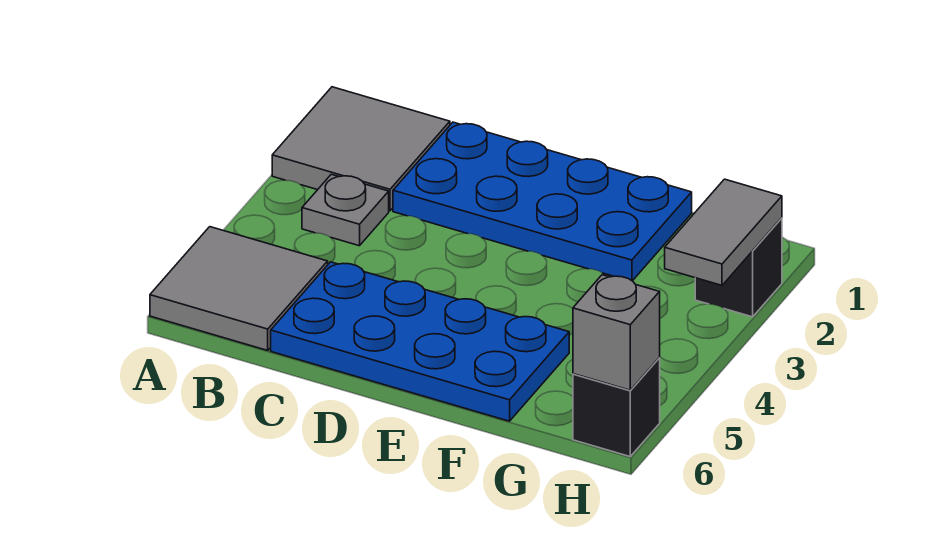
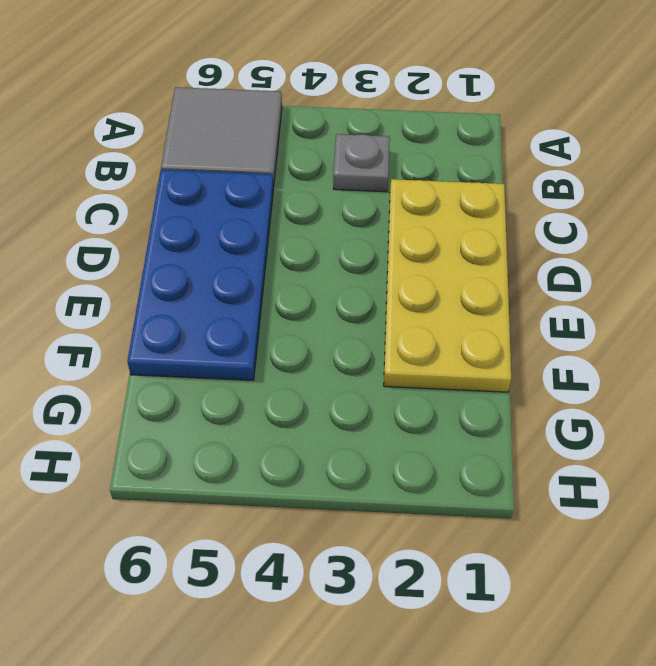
yellow 2x4 plate [384,179,511,392] -> blue 2x4 plate [393,122,692,281]
none -> grey 2x2 tile [272,87,450,211]
none -> black 1x1 brick [695,218,782,317]

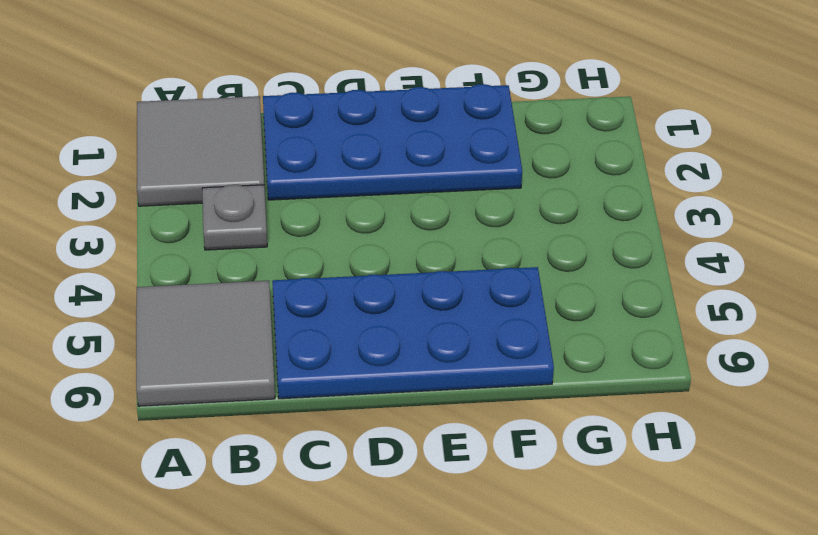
none -> black 1x1 brick [695,218,782,317]
none -> black 1x1 brick [573,358,660,456]

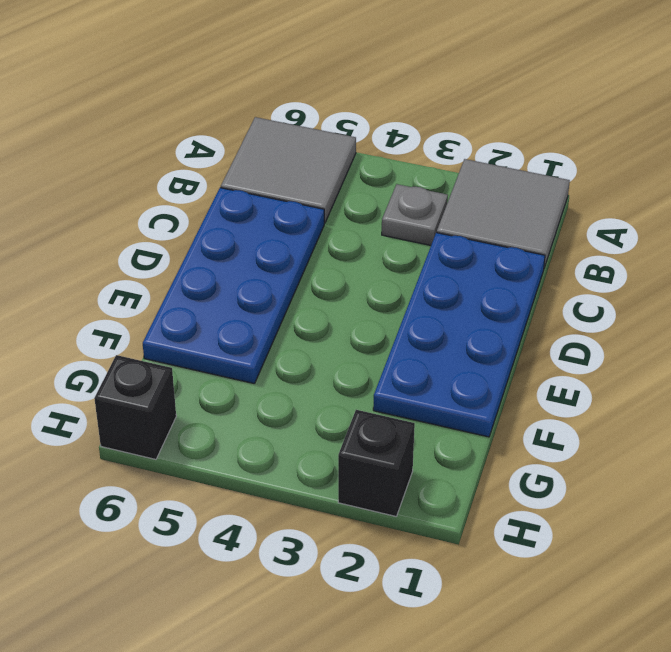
none -> grey 1x2 tile [665,179,782,285]
none -> grey 1x1 brick [573,275,660,390]

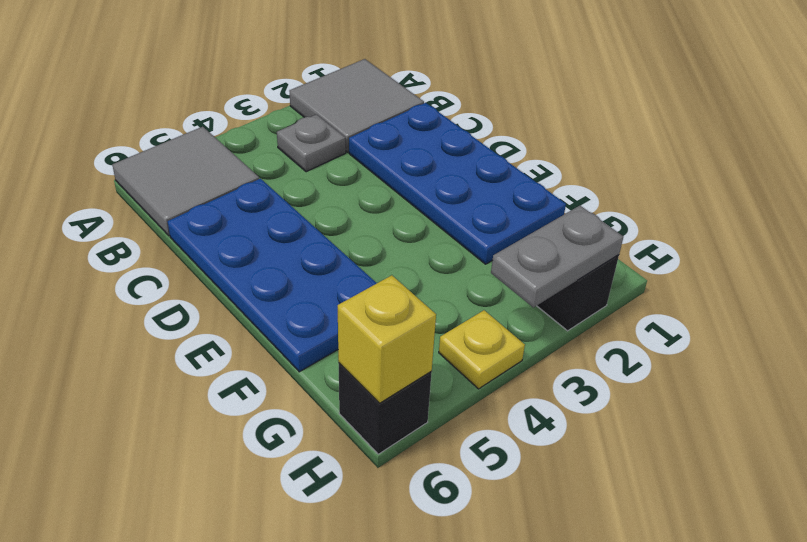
grey 1x2 plate [491,206,623,307] -> grey 1x2 tile [665,179,782,285]
yellow 1x1 plate [439,310,525,389] -> none
yellow 1x1 brick [338,275,436,403] -> grey 1x1 brick [573,275,660,390]

